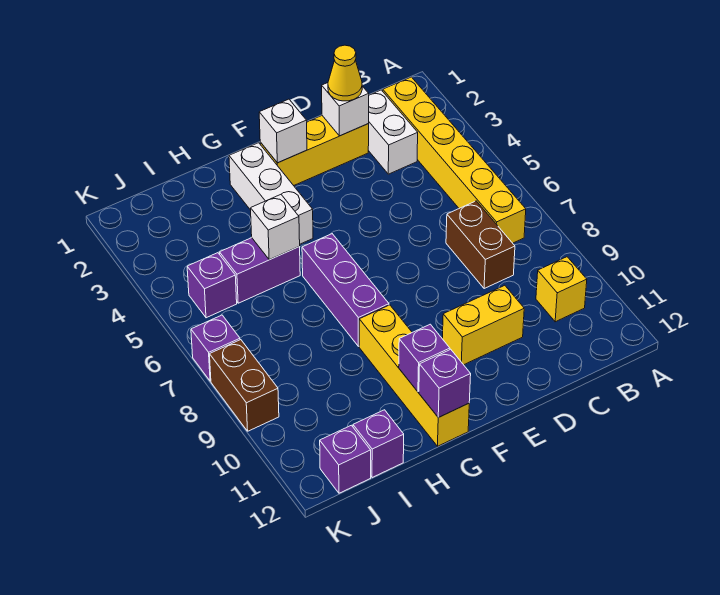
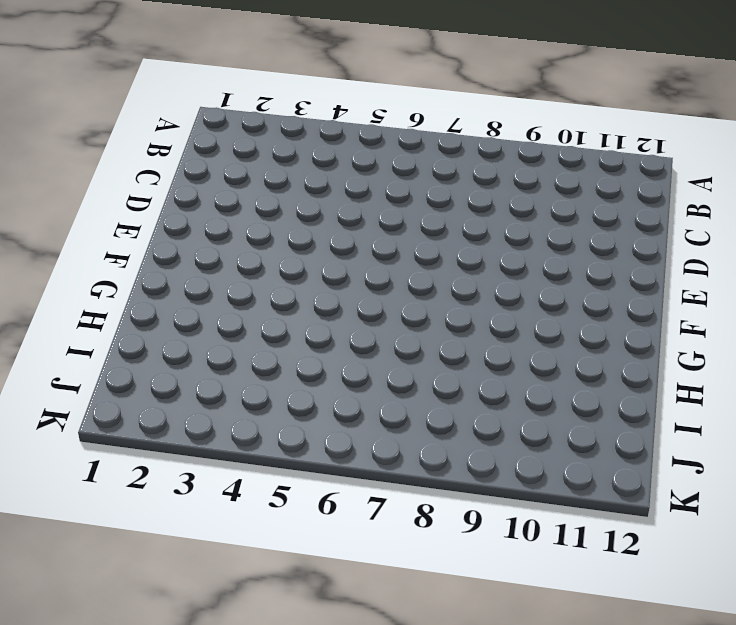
none -> yellow 1x6 brick [383,77,526,243]
none -> yellow 1x1 brick [536,257,587,322]
none -> white 1x2 brick [368,90,418,174]

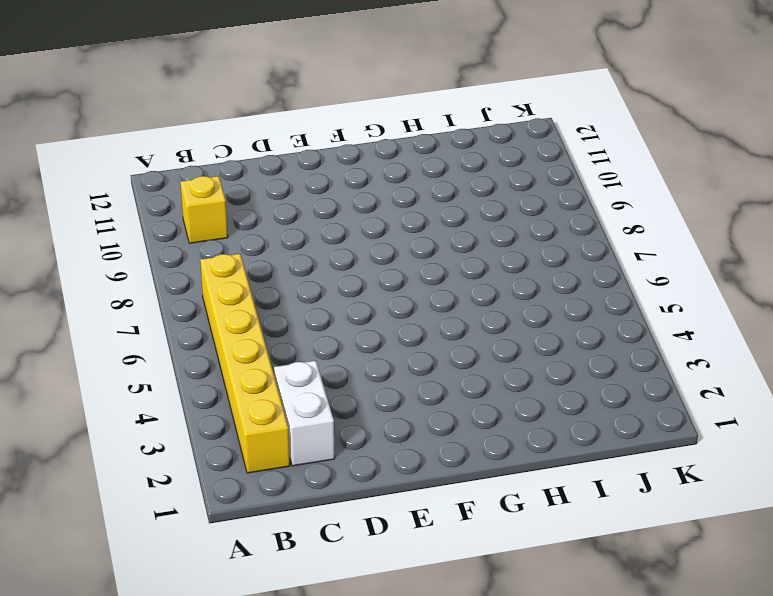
none -> brown 1x2 brick [446,201,515,289]
none -> yellow 1x3 brick [260,116,369,186]
none -> yellow 1x2 brick [442,285,524,365]

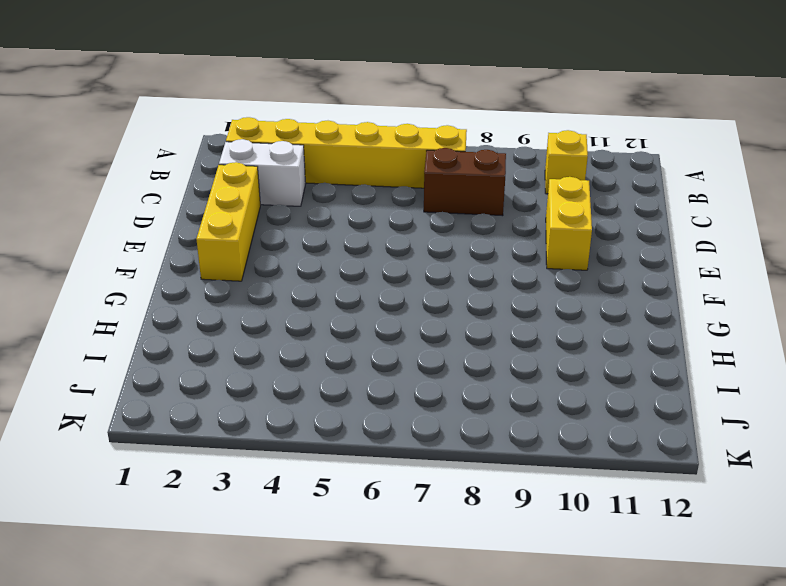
none -> white 1x3 brick [229,143,313,244]
none -> purple 1x3 brick [302,234,389,346]
none -> yellow 1x4 brick [359,305,469,446]

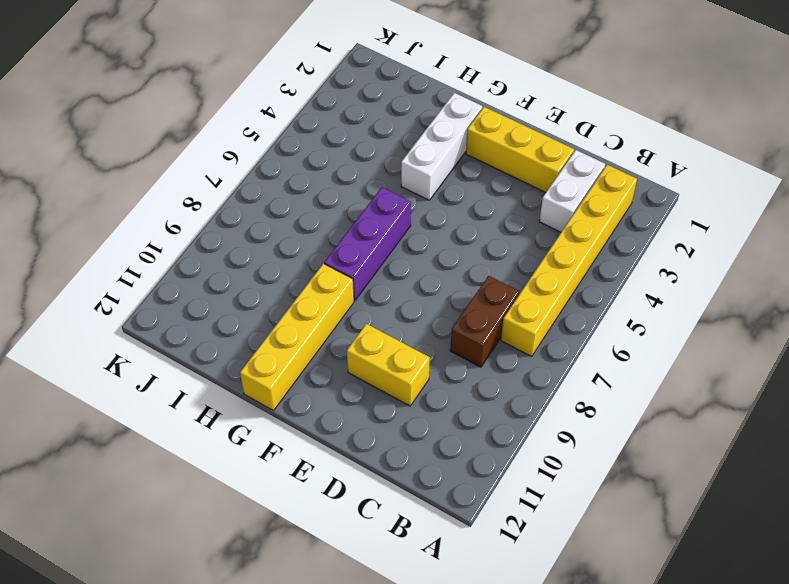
none -> yellow 1x1 brick [536,257,587,322]
none -> purple 1x2 brick [220,238,300,303]
none -> purple 1x1 brick [353,410,404,478]

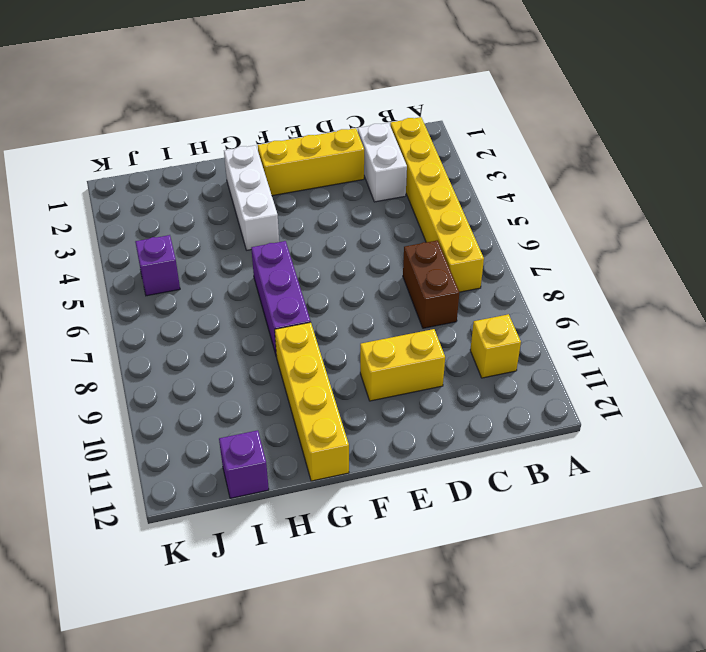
none -> purple 1x2 brick [220,238,300,303]
none -> purple 1x1 brick [320,425,371,493]
none -> purple 1x1 brick [191,315,240,381]

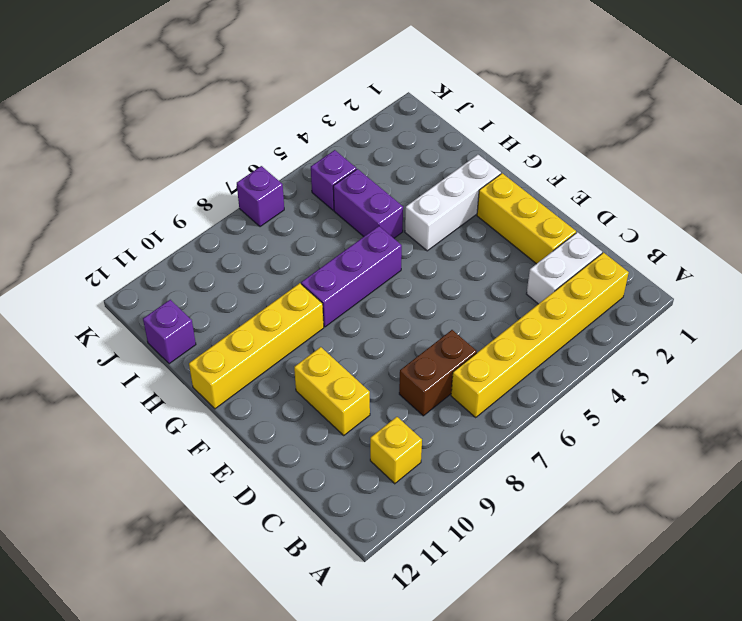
none -> purple 1x1 brick [320,425,371,493]
none -> brown 1x2 brick [210,340,279,431]
none -> white 1x1 brick [322,83,369,136]

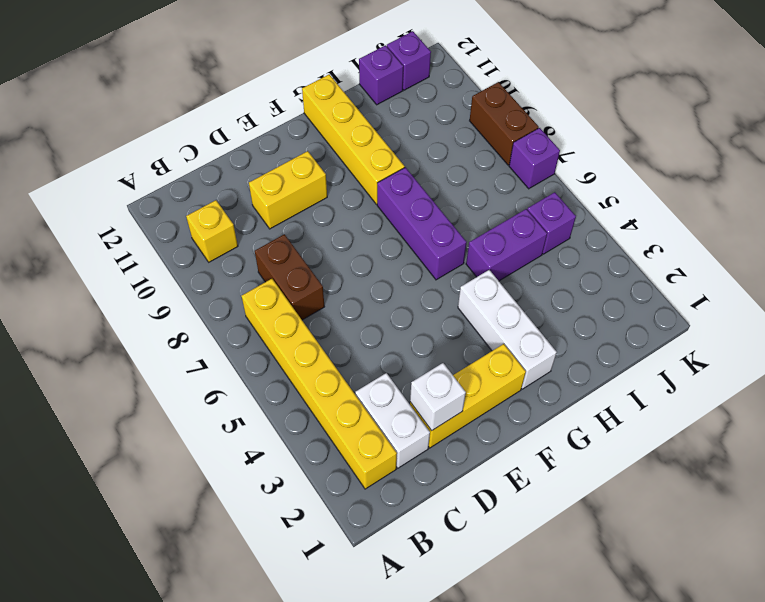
none -> white 1x1 brick [259,99,307,163]
none -> purple 1x1 brick [399,324,450,392]
none -> purple 1x1 brick [419,349,471,418]

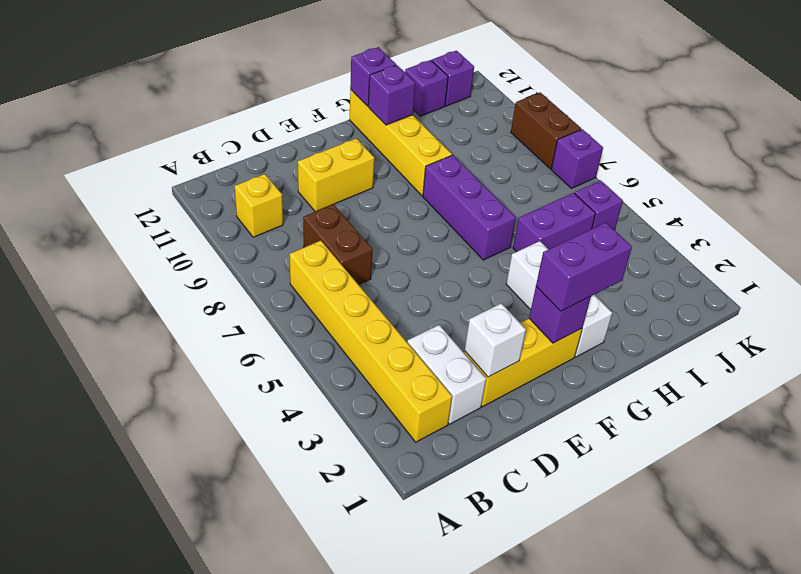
purple 1x1 brick [529,287,591,343] -> white 1x1 brick [259,99,307,163]
purple 1x2 brick [536,222,632,311] -> none
none -> white 1x1 brick [251,195,300,260]
none -> yellow 1x1 cone [328,45,362,101]

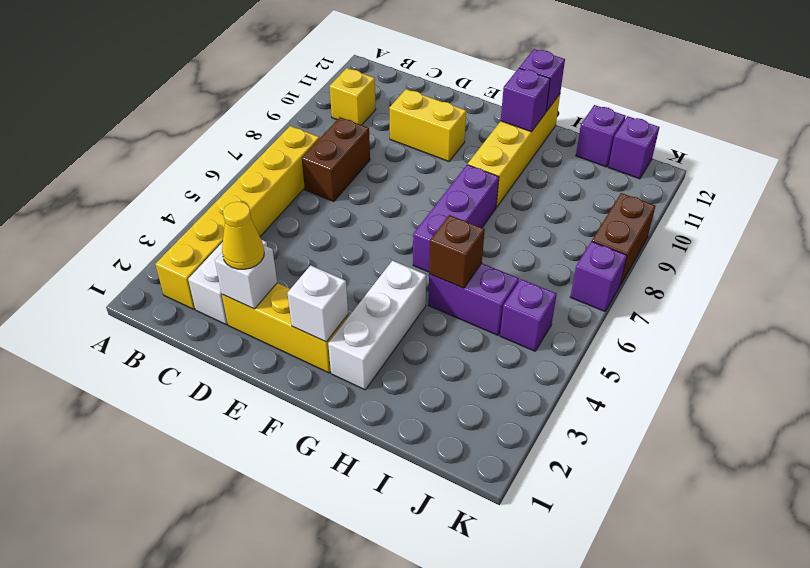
brown 1x1 brick [429,215,485,288] -> white 1x1 brick [251,195,300,260]

